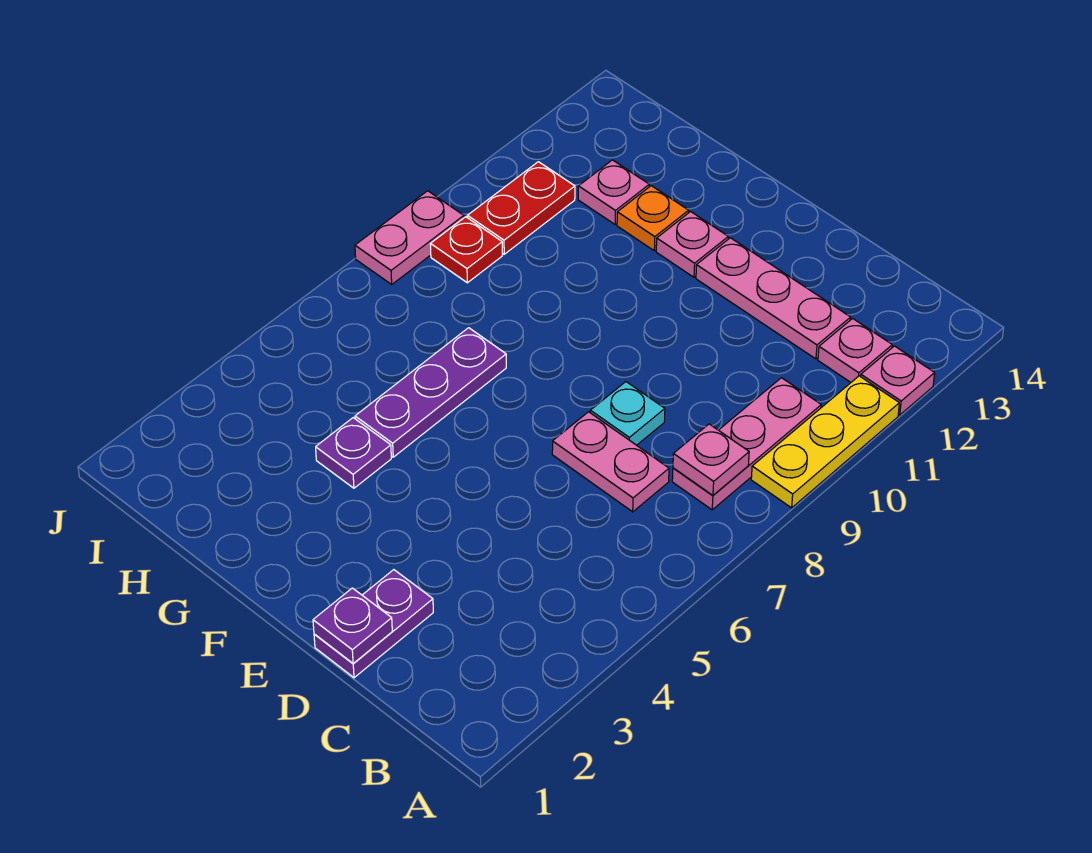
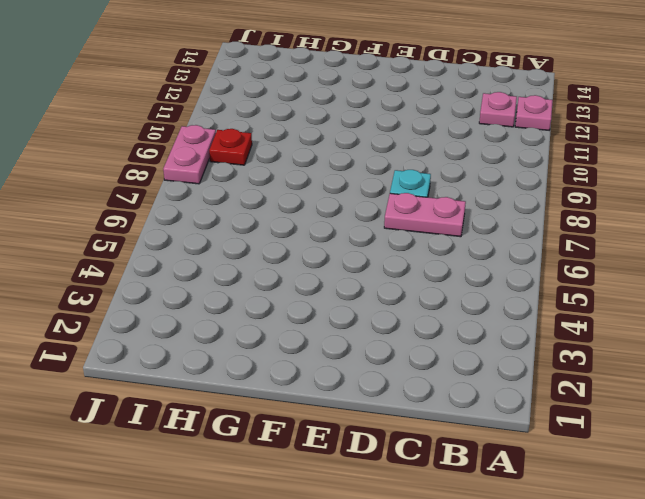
none -> yellow 1x3 plate [751,376,899,508]
none -> pink 1x3 plate [672,378,821,510]
none -> pink 1x3 plate [696,238,851,359]

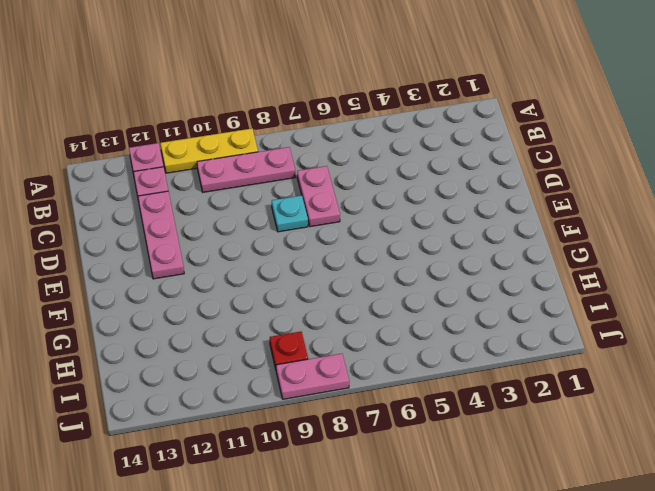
none -> purple 1x2 plate [314,570,433,678]
none -> pink 1x1 plate [656,212,728,277]
none -> purple 1x1 plate [316,418,391,488]

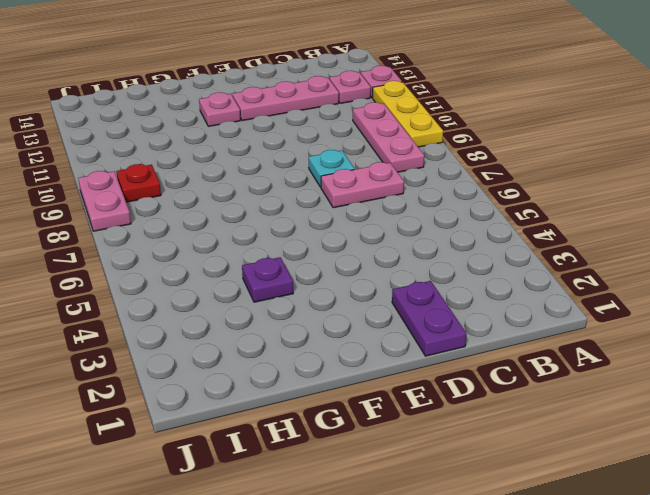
none -> purple 1x3 plate [355,328,506,457]
none -> orange 1x1 plate [617,186,689,251]
none -> pink 1x1 plate [578,160,649,224]

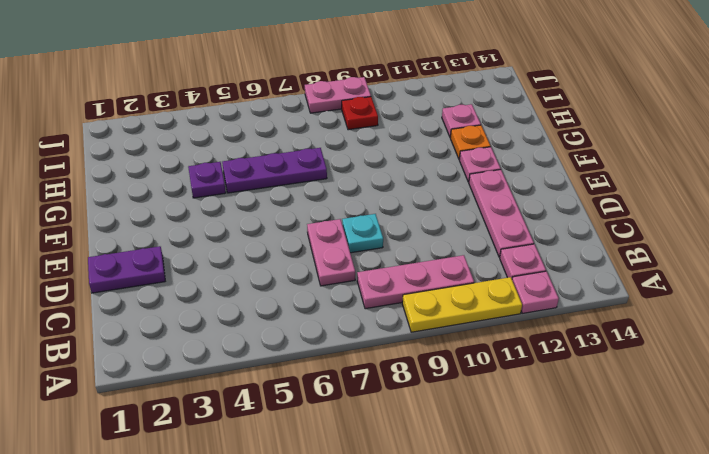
none -> red 1x2 plate [467,162,575,254]
none -> pink 1x1 plate [673,424,749,495]
none -> purple 1x1 plate [313,588,392,664]

